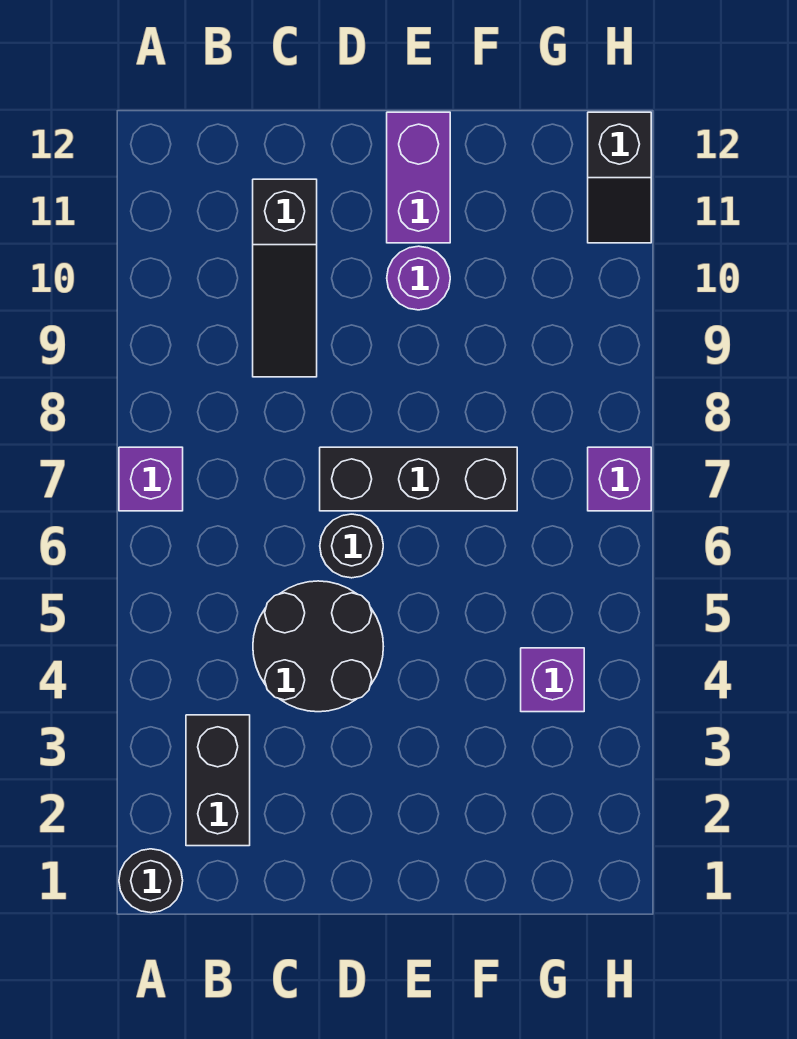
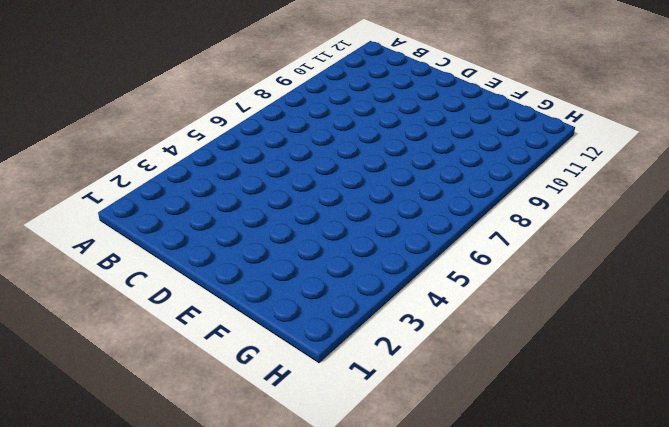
none -> black 1x1 round brick [119,849,183,913]
none -> purple 1x1 brick [119,447,183,511]
none -> black 1x2 brick [186,715,250,846]

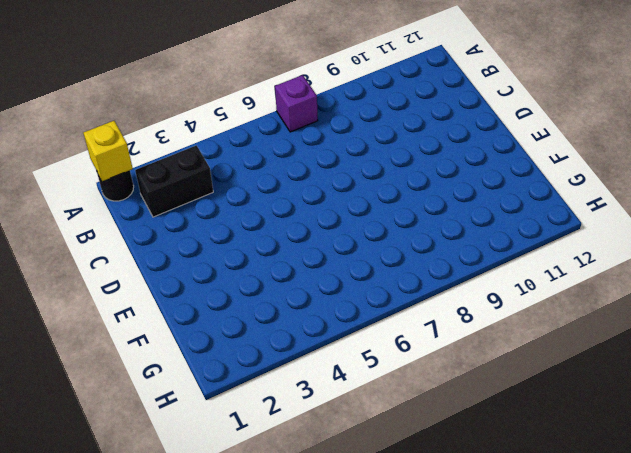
yellow 1x1 brick [84,121,133,181] -> none
none -> black 2x2 round brick [253,581,383,712]
none -> black 1x3 slope [253,179,317,377]
none -> black 1x1 round brick [320,514,383,578]

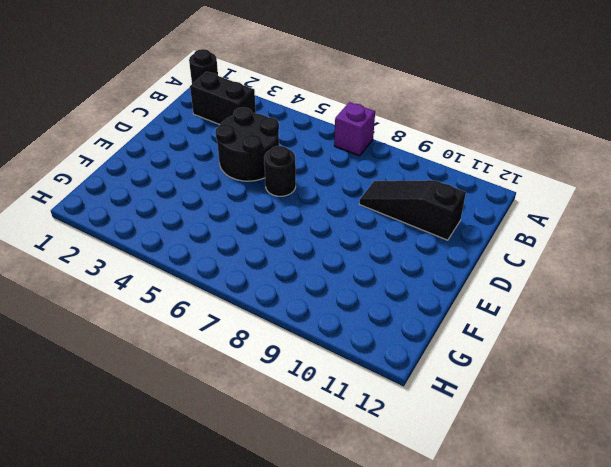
none -> black 1x3 brick [320,447,517,511]
none -> purple 1x1 round brick [387,246,450,310]
none -> purple 1x2 brick [387,112,450,243]

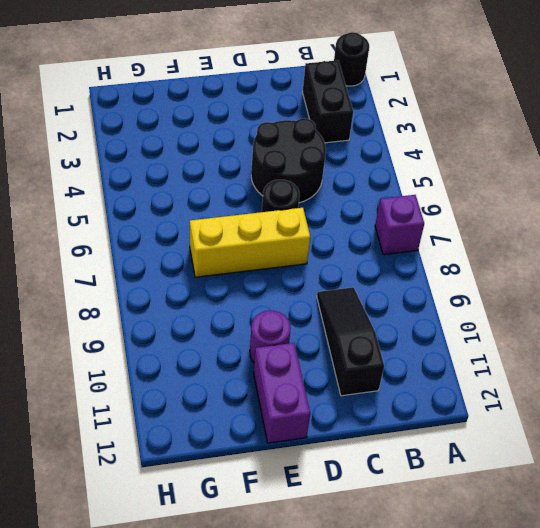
yellow 1x3 brick [190,208,310,277] -> black 1x3 brick [320,447,517,511]
none -> purple 1x1 brick [521,648,584,712]
none -> purple 1x1 brick [588,447,651,511]
none -> black 1x2 slope [588,112,651,243]

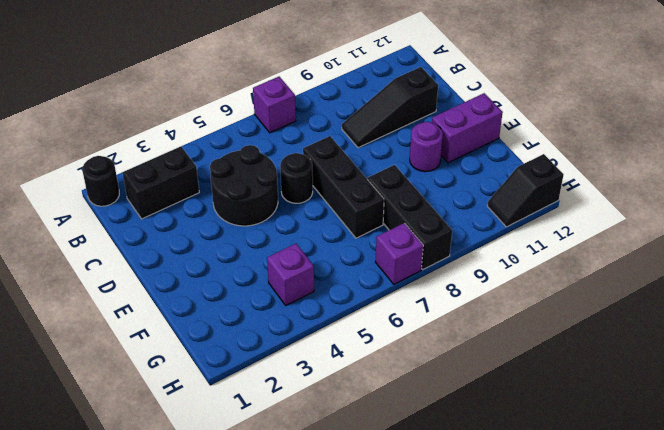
black 1x3 brick [368,165,452,269] -> none

